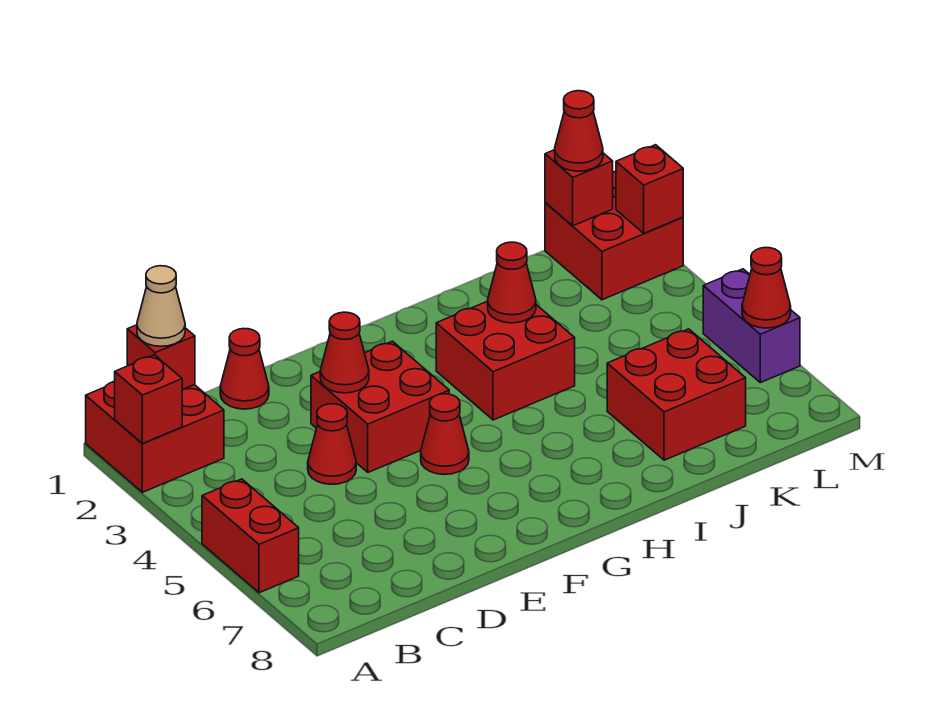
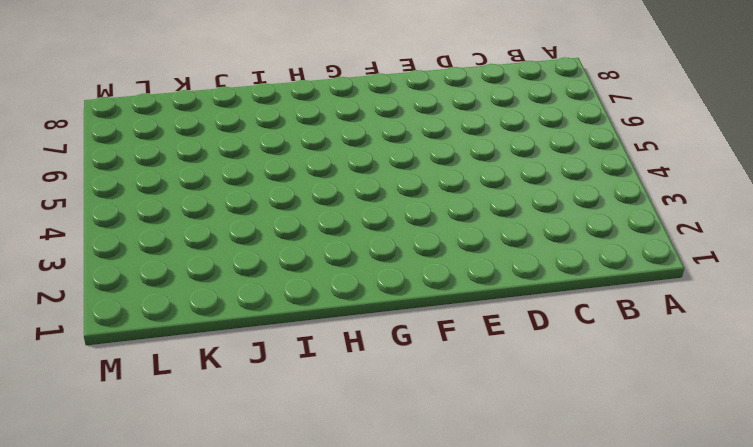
none -> red 2x2 brick [86,382,224,492]
none -> red 1x2 brick [202,479,299,593]
none -> red 1x1 cone [220,329,269,409]

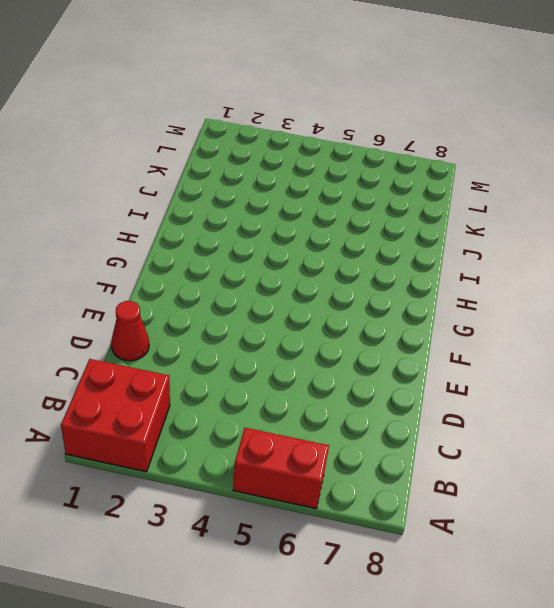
none -> red 1x1 cone [308,404,356,484]
none -> red 2x2 brick [311,341,449,472]
none -> red 1x1 cone [421,394,469,475]

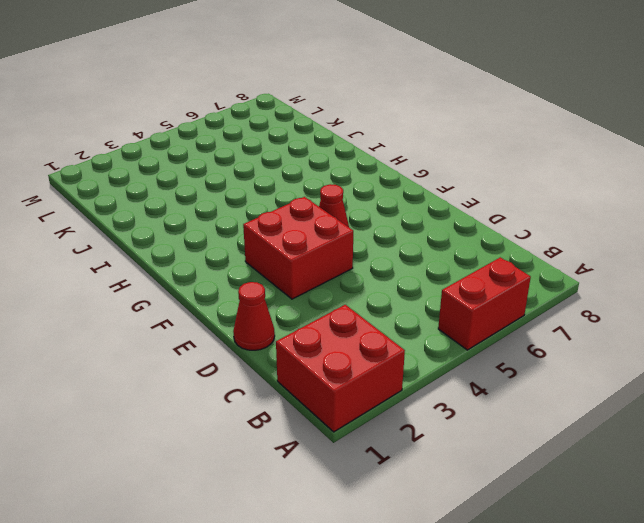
none -> red 1x1 cone [308,404,356,484]
none -> red 2x2 brick [436,301,575,420]
none -> red 2x2 brick [607,329,746,460]

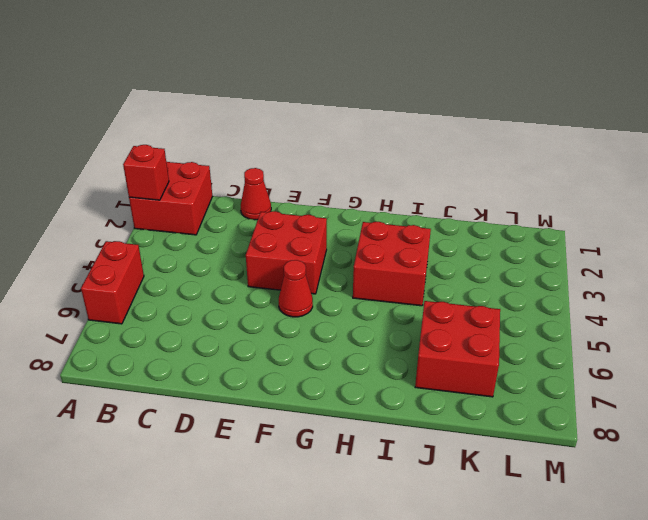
none -> red 1x1 cone [308,404,356,484]
none -> red 2x2 brick [545,172,683,300]
none -> purple 1x2 brick [703,269,800,383]

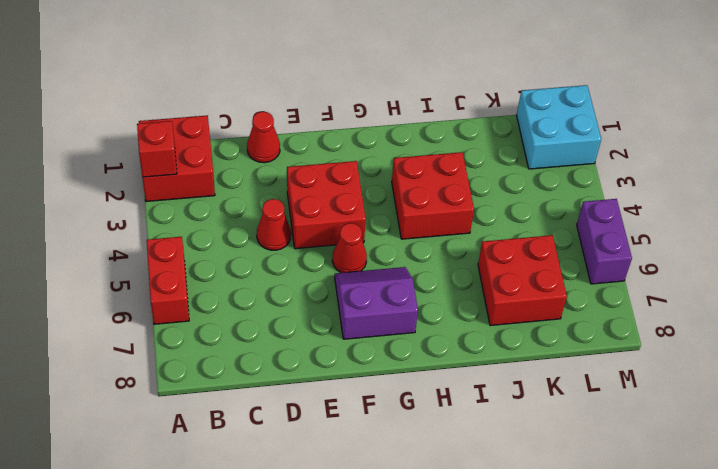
purple 2x2 slope [335,267,418,339] -> none
cyan 2x2 brick [517,85,601,169] -> red 2x2 brick [545,172,683,300]
none -> red 1x1 brick [127,325,195,390]
none -> red 1x1 cone [320,312,369,393]
none -> red 1x1 cone [488,242,536,323]

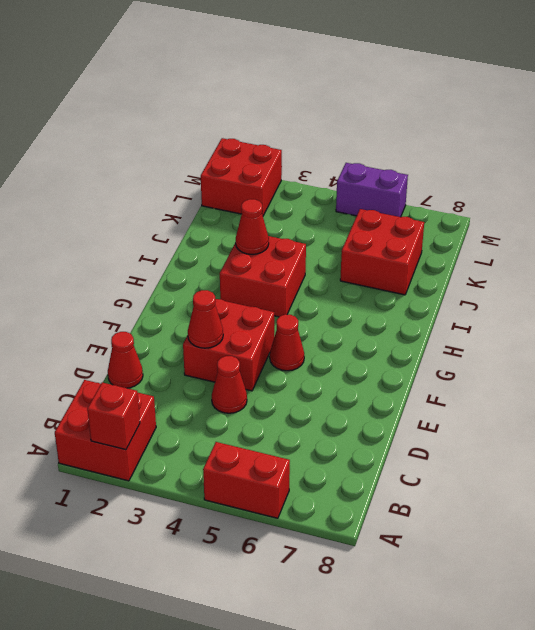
none -> red 1x1 brick [127,325,195,390]
none -> red 1x1 brick [545,150,613,226]
none -> red 1x1 brick [616,145,683,233]

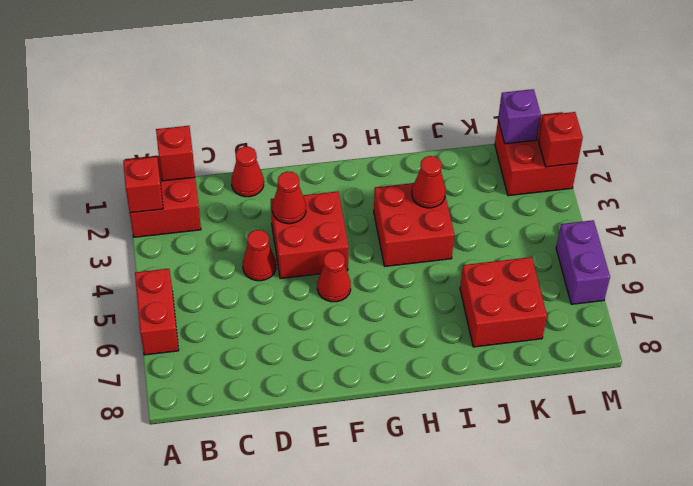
purple 1x1 brick [498,89,541,144] -> red 1x1 brick [545,150,613,226]
none -> red 1x1 cone [742,248,791,328]
none -> tan 1x1 cone [137,266,185,346]
none -> red 1x1 cone [555,91,603,171]

